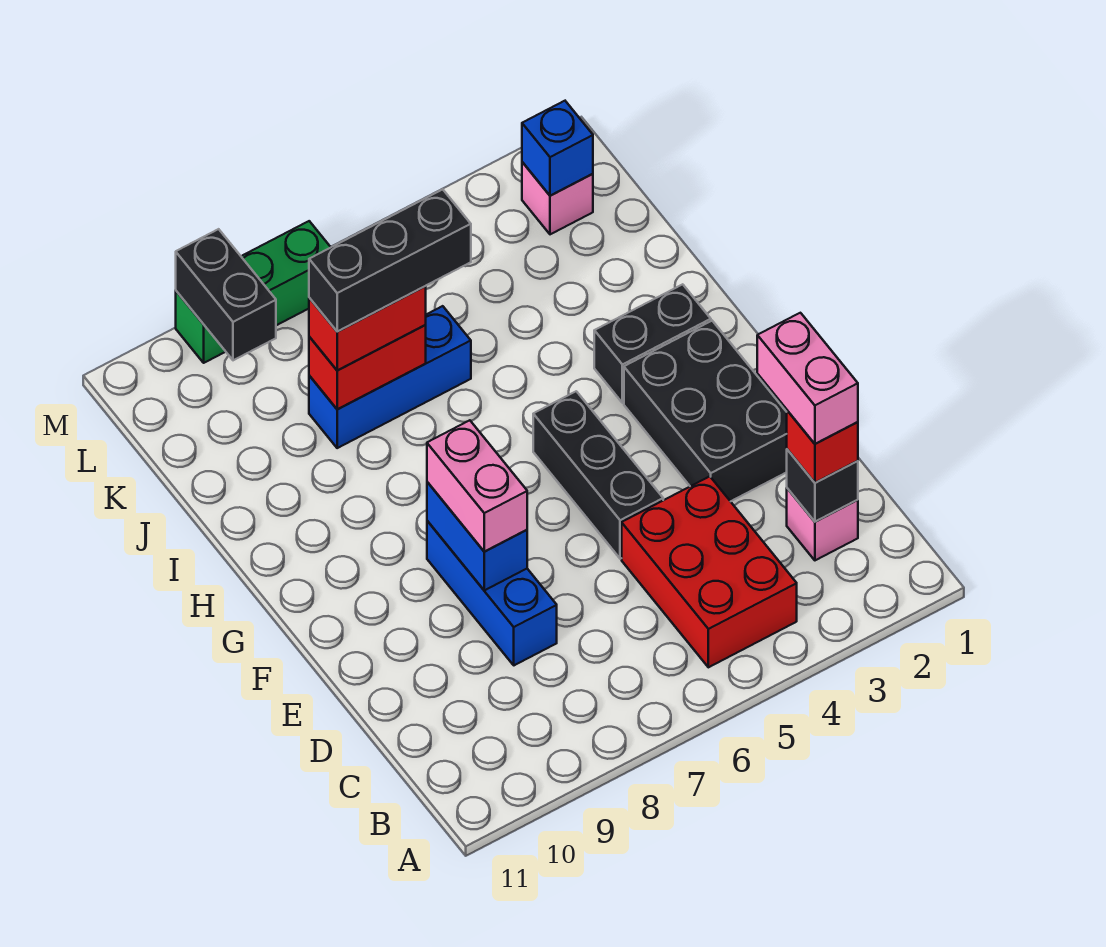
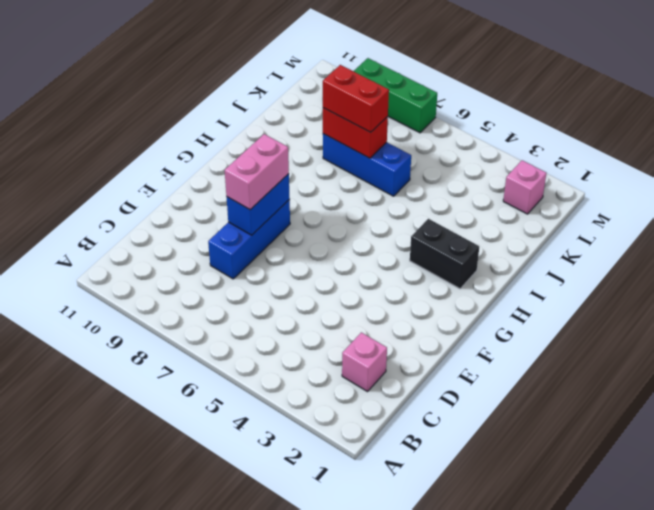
none -> red 2x3 brick [622,476,797,667]
none -> black 2x3 brick [624,321,787,501]
none -> black 1x3 brick [533,391,663,559]

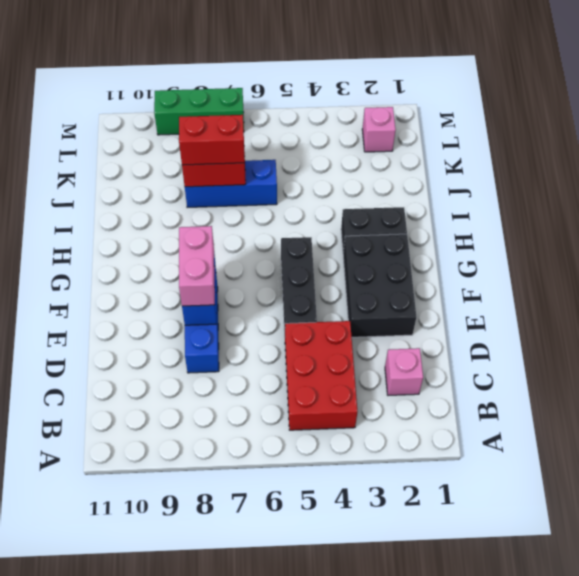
none -> black 1x1 brick [787,449,858,522]
none -> blue 1x1 brick [522,101,593,196]
none -> black 1x2 brick [176,229,276,360]

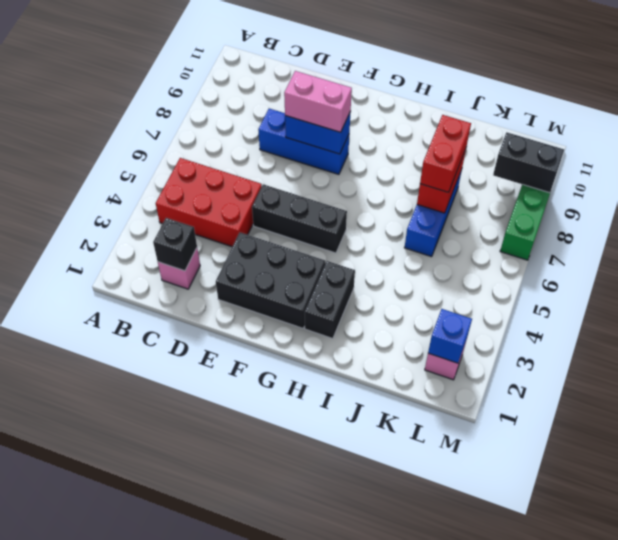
none -> red 1x1 brick [787,411,858,483]
none -> pink 1x2 brick [757,313,858,444]
none -> black 1x3 brick [309,189,471,332]

